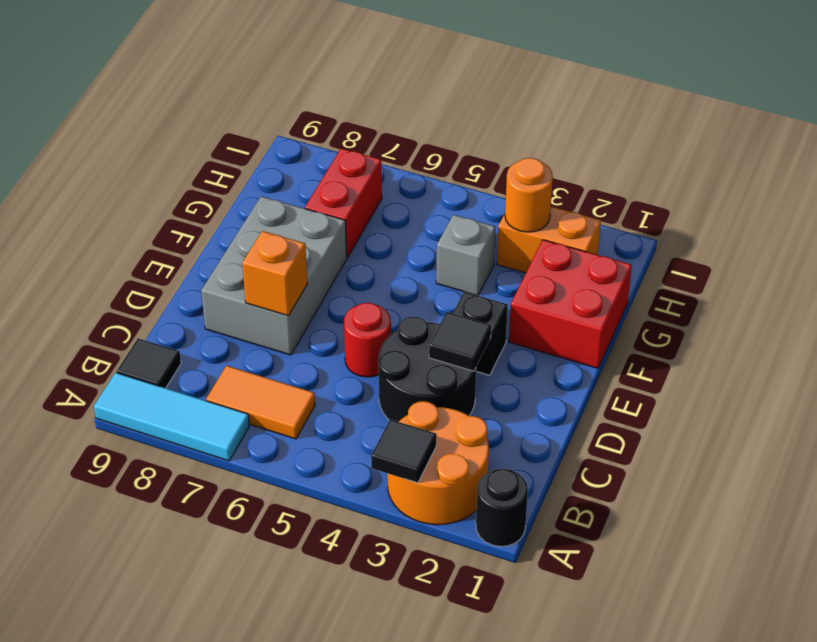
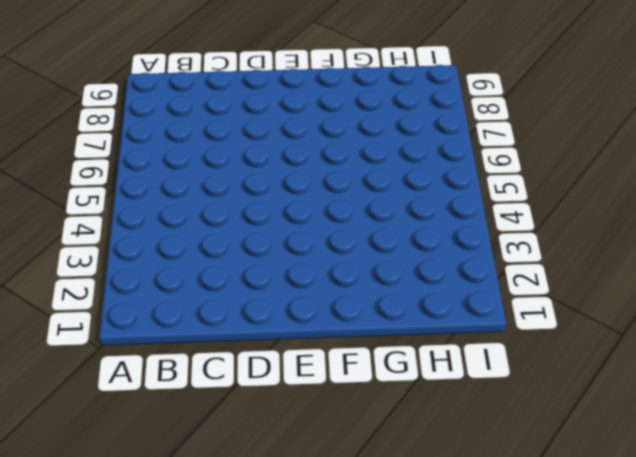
none -> black 1x1 round brick [476,469,528,547]
none -> orange 2x2 round brick [387,401,489,525]
none -> cyan 1x3 tile [94,373,249,461]

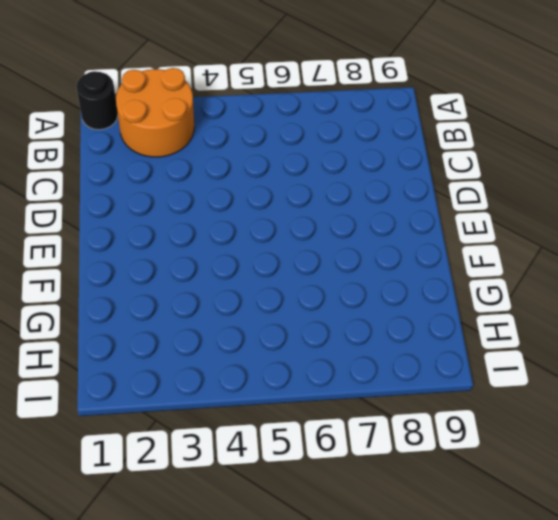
none -> cyan 1x3 tile [94,373,249,461]
none -> orange 1x2 tile [206,366,315,439]
none -> black 1x1 tile [117,338,181,388]

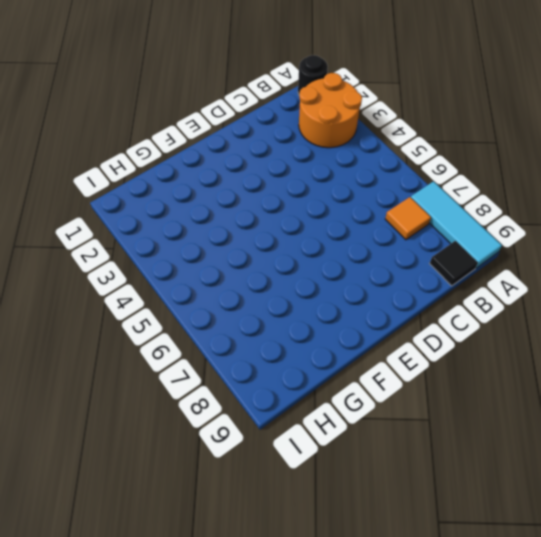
orange 1x1 tile [385,197,431,240] -> orange 1x2 tile [206,366,315,439]
none -> black 2x2 round brick [378,316,476,422]
none -> red 1x1 round brick [344,303,391,377]
none -> grey 2x3 brick [201,196,347,355]

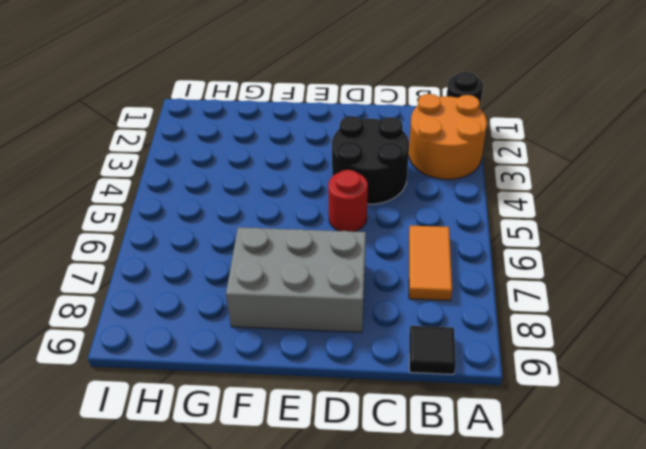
none -> cyan 1x3 tile [94,373,249,461]
none -> black 1x1 brick [453,292,508,375]
none -> red 2x2 brick [509,240,632,368]

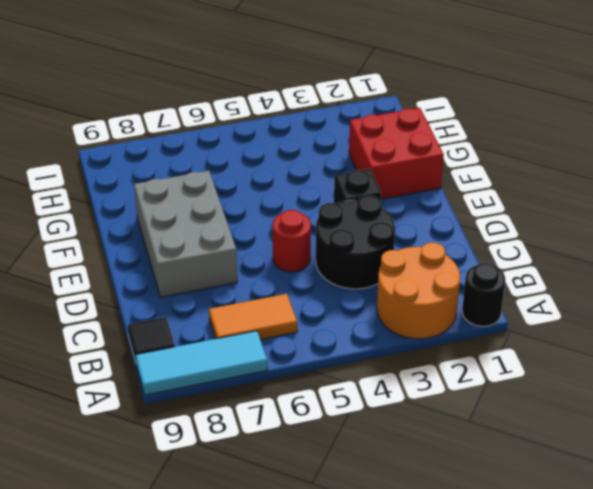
none -> grey 1x1 brick [436,215,495,296]
none -> red 1x2 brick [305,148,382,258]
none -> orange 1x2 brick [497,206,601,273]

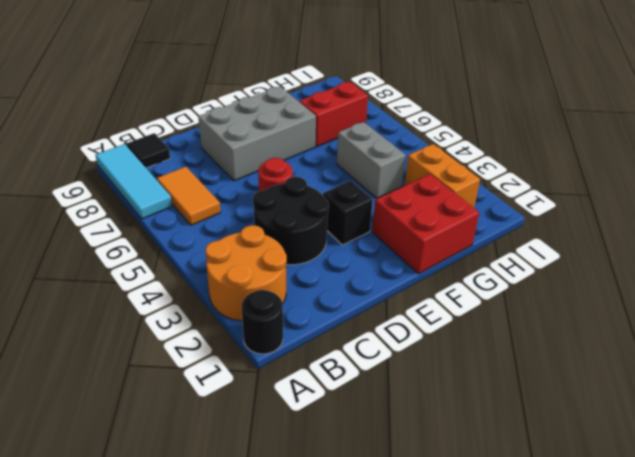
grey 1x2 brick [337,122,406,198] -> grey 1x1 brick [436,215,495,296]
none -> black 1x1 tile [371,419,437,483]
none -> black 1x1 tile [429,312,491,371]
none -> orange 1x1 brick [242,231,307,316]

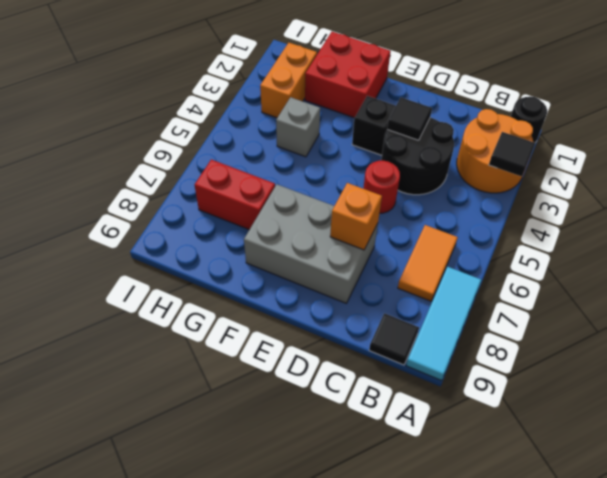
none -> orange 1x1 round brick [505,158,553,232]

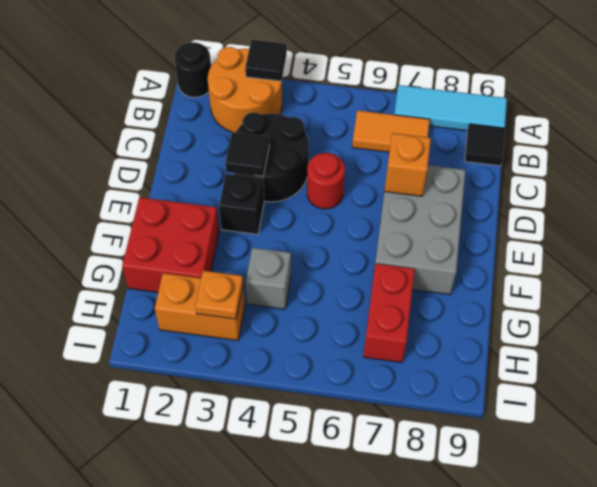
orange 1x1 plate [195,271,243,319] -> orange 1x1 round brick [505,158,553,232]

